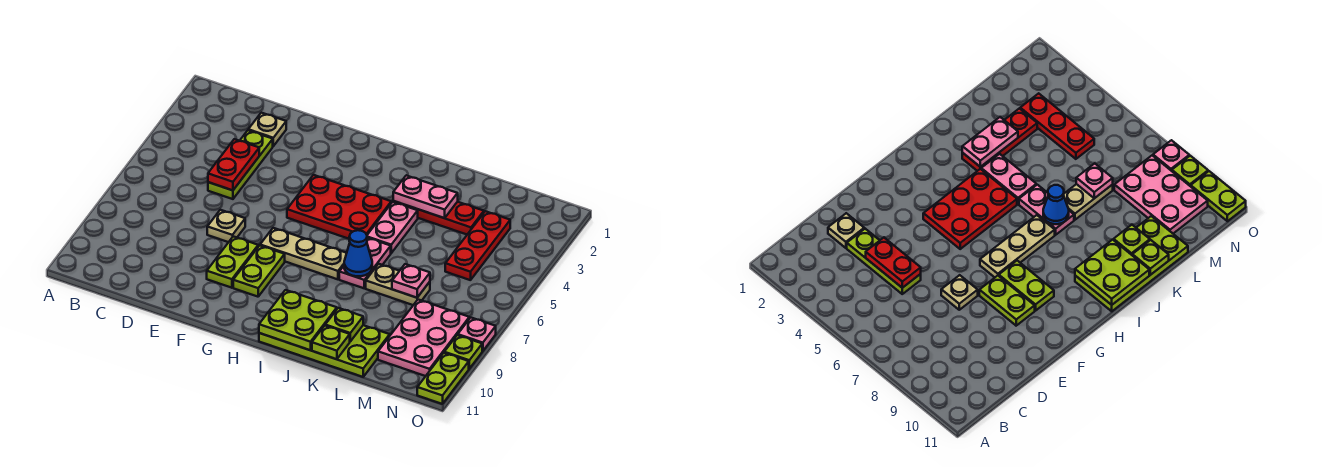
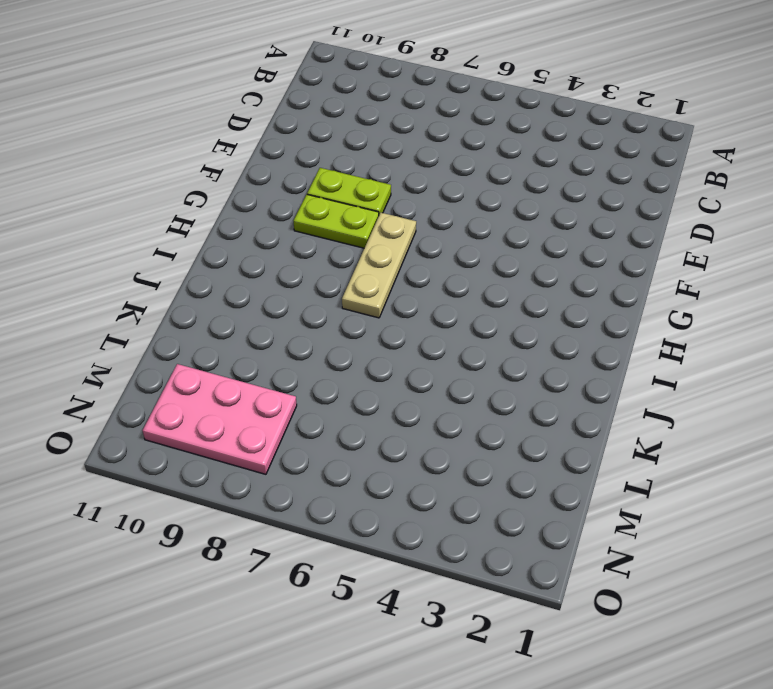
none -> tan 1x1 plate [248,113,286,146]
none -> lime 1x3 plate [208,130,273,199]
none -> tan 1x1 plate [207,210,245,242]

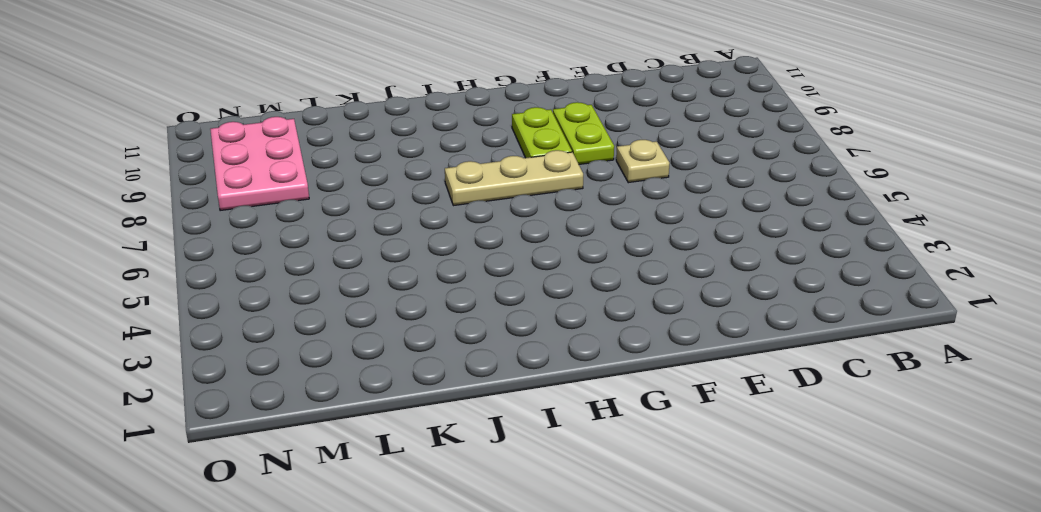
none -> tan 1x1 plate [248,113,286,146]
none -> lime 1x3 plate [208,130,273,199]
none -> red 2x3 plate [287,175,391,239]

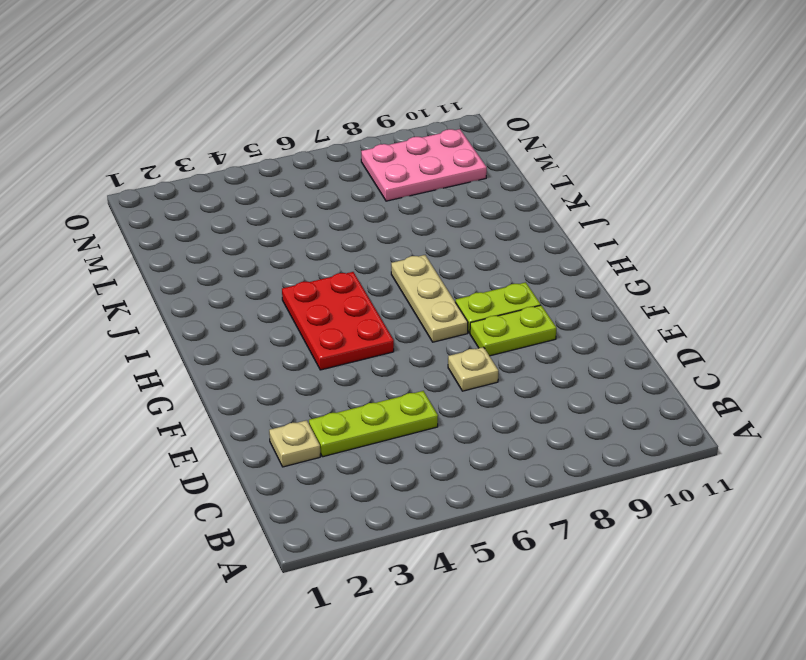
none -> lime 2x4 plate [259,325,390,377]
none -> red 1x3 plate [393,201,484,234]
none -> pink 1x2 plate [367,202,418,253]

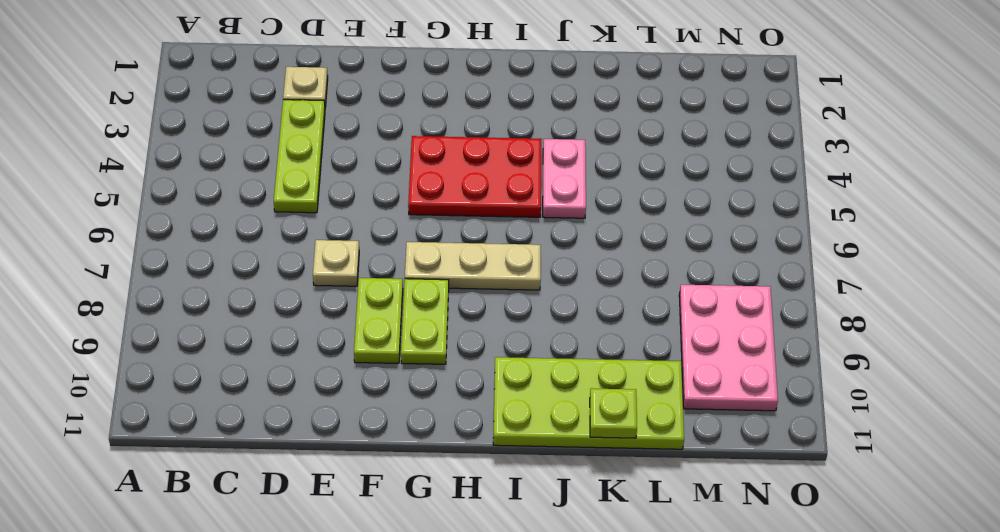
none -> red 1x3 plate [393,201,484,234]
none -> pink 1x2 plate [339,238,391,288]
none -> tan 1x2 plate [366,264,430,305]

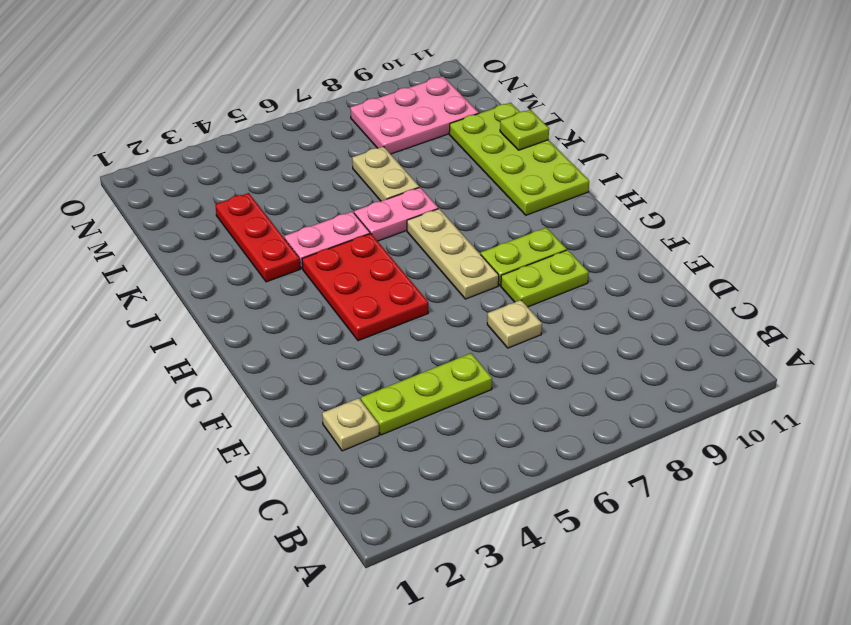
none -> red 1x3 plate [445,211,510,280]
none -> pink 1x1 plate [458,318,496,351]
none -> lime 1x1 plate [444,335,482,369]

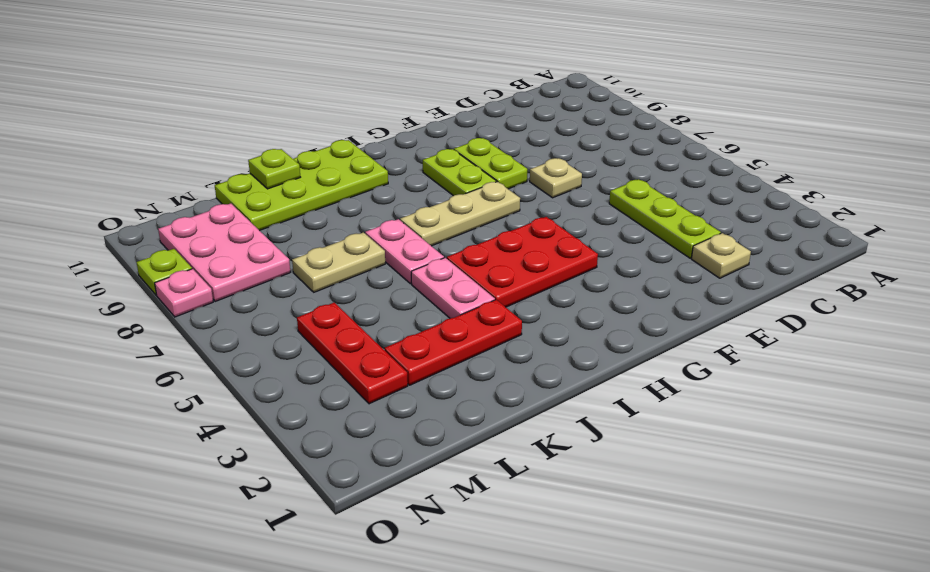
none -> lime 1x2 plate [417,353,469,404]
none -> red 1x2 plate [208,139,259,190]
none -> lime 2x2 plate [259,290,337,350]

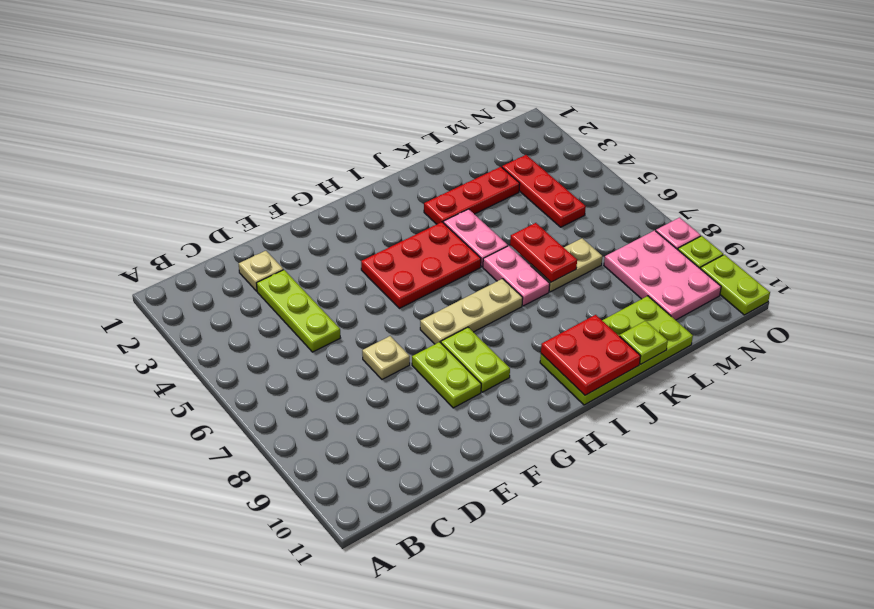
red 2x2 plate [541,315,641,395] -> lime 2x2 plate [259,290,337,350]
red 1x2 plate [510,223,577,282] -> red 1x2 plate moved to [208,139,259,190]
none -> pink 1x2 plate [393,175,458,218]
none -> blue 1x1 cone [344,230,372,276]
none -> lime 1x1 plate [325,308,363,341]

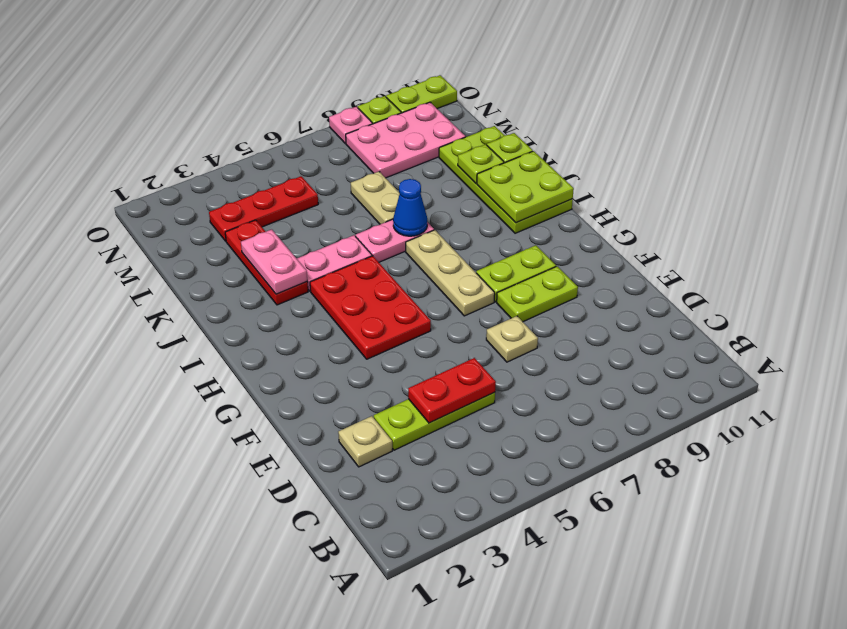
none -> pink 1x1 plate [392,264,430,298]

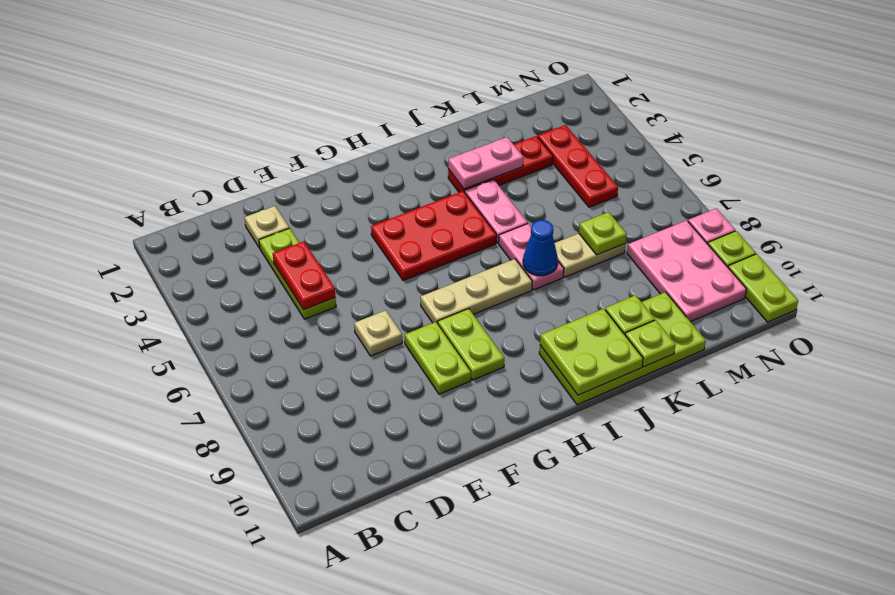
lime 1x1 plate [579,212,627,255] -> pink 1x1 plate [392,264,430,298]

